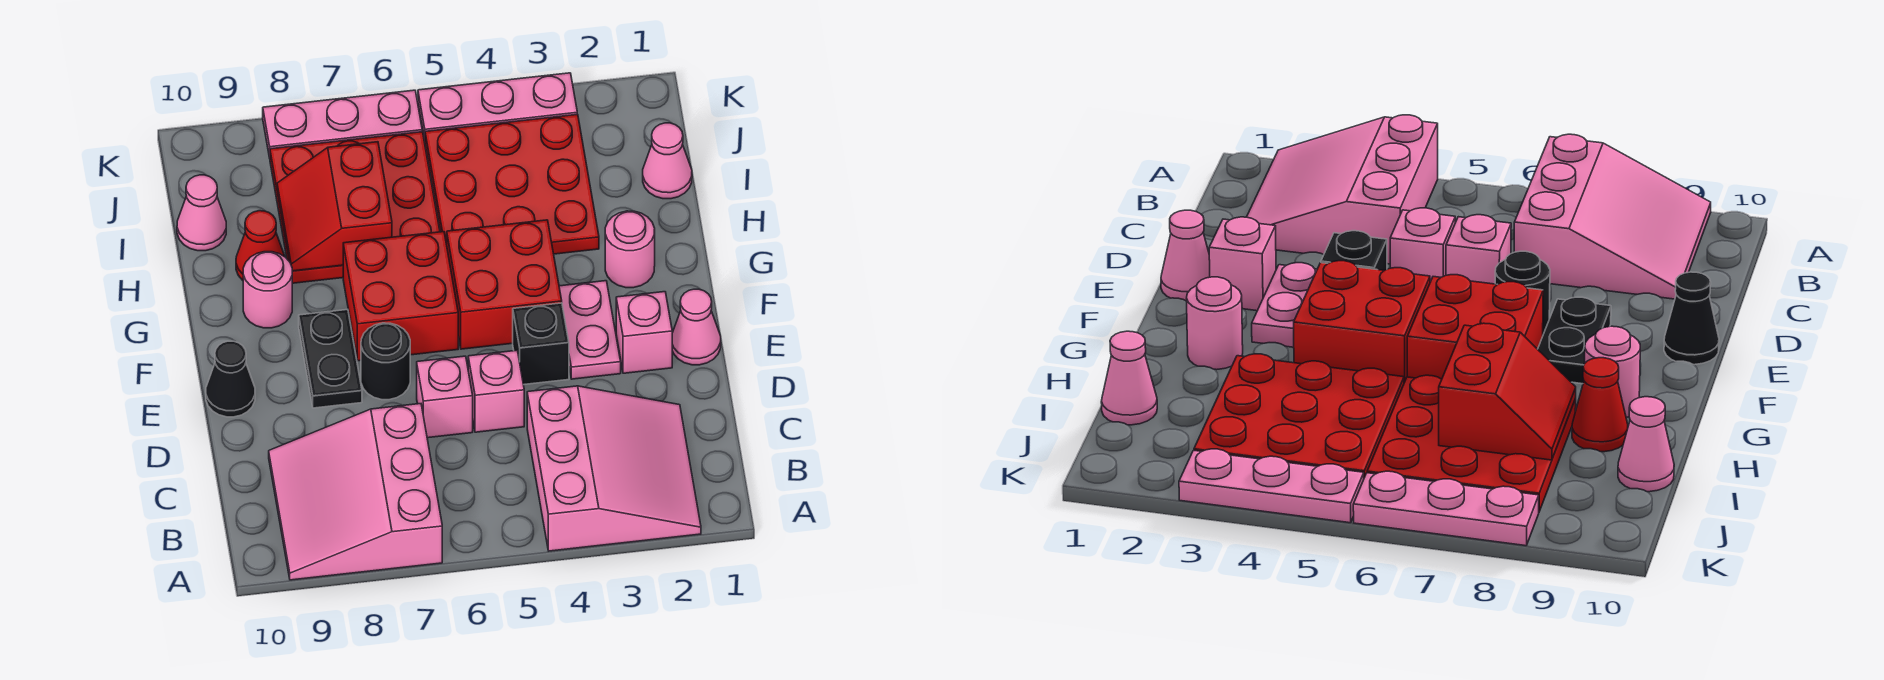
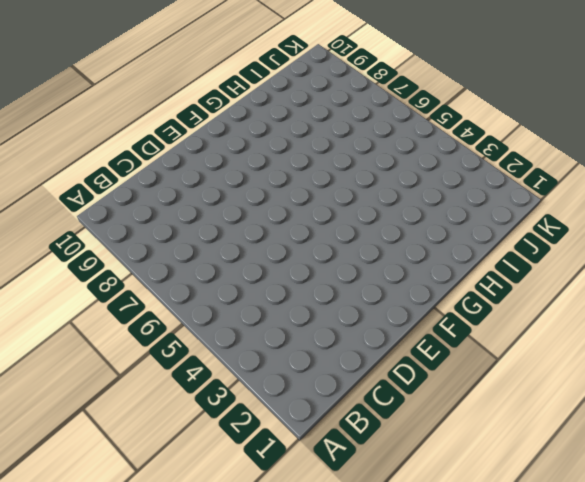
none -> pink 3x3 slope [527,386,701,551]
none -> pink 3x3 slope [269,404,442,580]
none -> pink 1x1 brick [468,350,524,432]

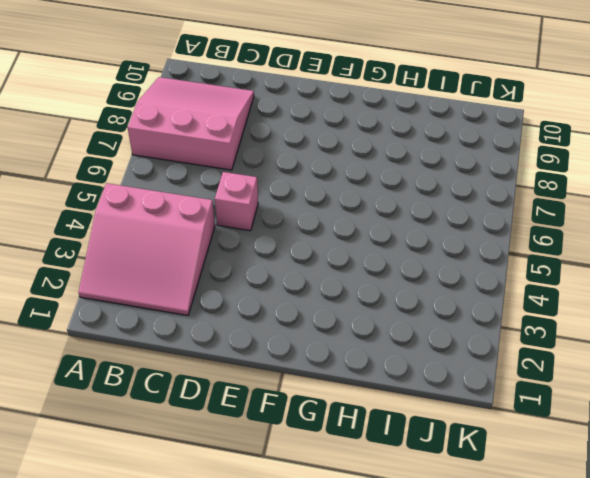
none -> pink 1x1 brick [417,356,473,438]
none -> pink 1x1 cone [672,289,721,365]
none -> pink 1x1 brick [616,292,672,373]

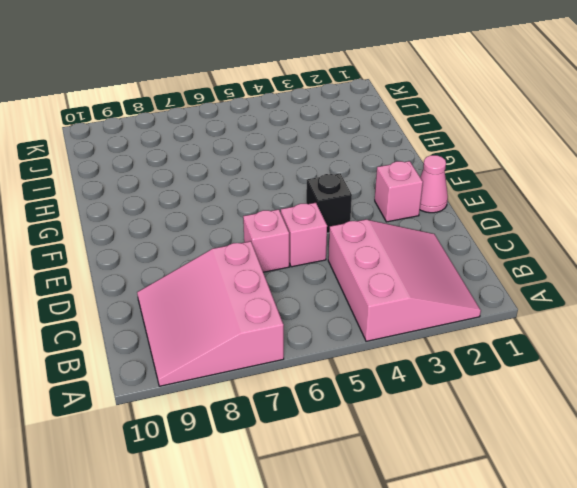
none -> pink 1x2 plate [559,281,621,379]
none -> black 1x1 round brick [361,323,410,400]
none -> black 1x2 plate [299,310,362,408]

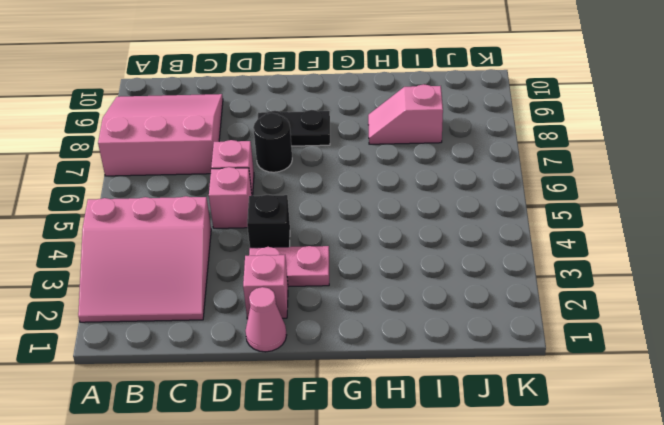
pink 1x2 slope [368,84,443,144] -> red 3x3 plate [270,132,440,283]
none -> black 1x1 cone [206,341,255,417]
none -> red 2x2 brick [447,220,562,349]
none -> red 2x2 brick [343,232,458,361]

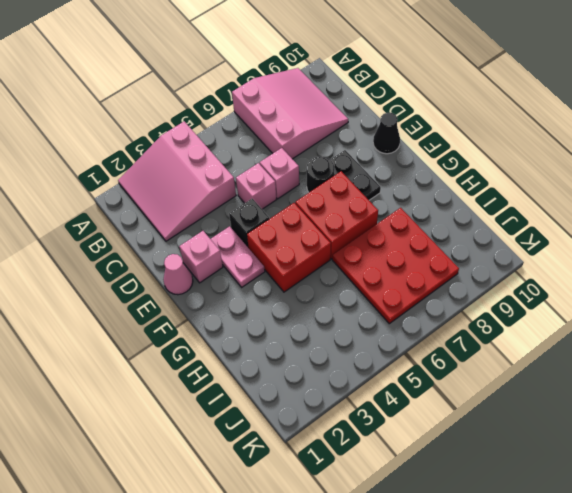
none -> pink 1x1 round brick [605,211,655,288]
none -> pink 1x1 round brick [243,252,292,328]
none -> red 3x3 plate [425,114,599,254]

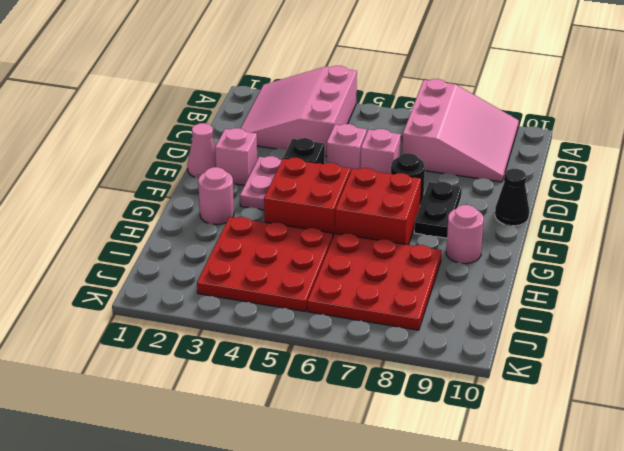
none -> red 1x1 cone [236,211,285,280]
none -> pink 1x1 cone [643,123,692,199]
none -> pink 1x1 cone [177,175,226,251]

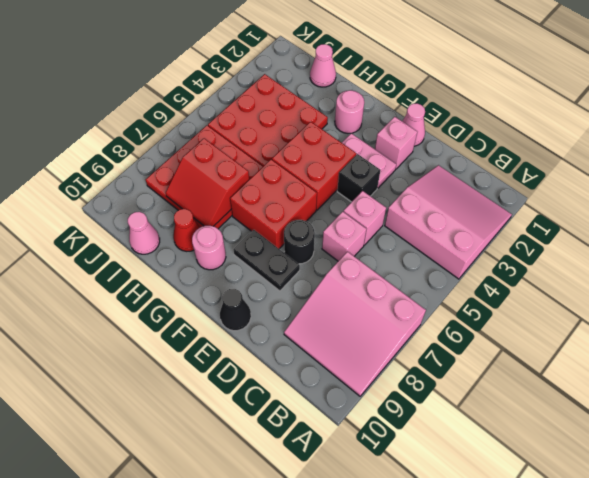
none -> pink 1x3 plate [418,73,577,140]
none -> pink 1x3 plate [263,90,422,158]

